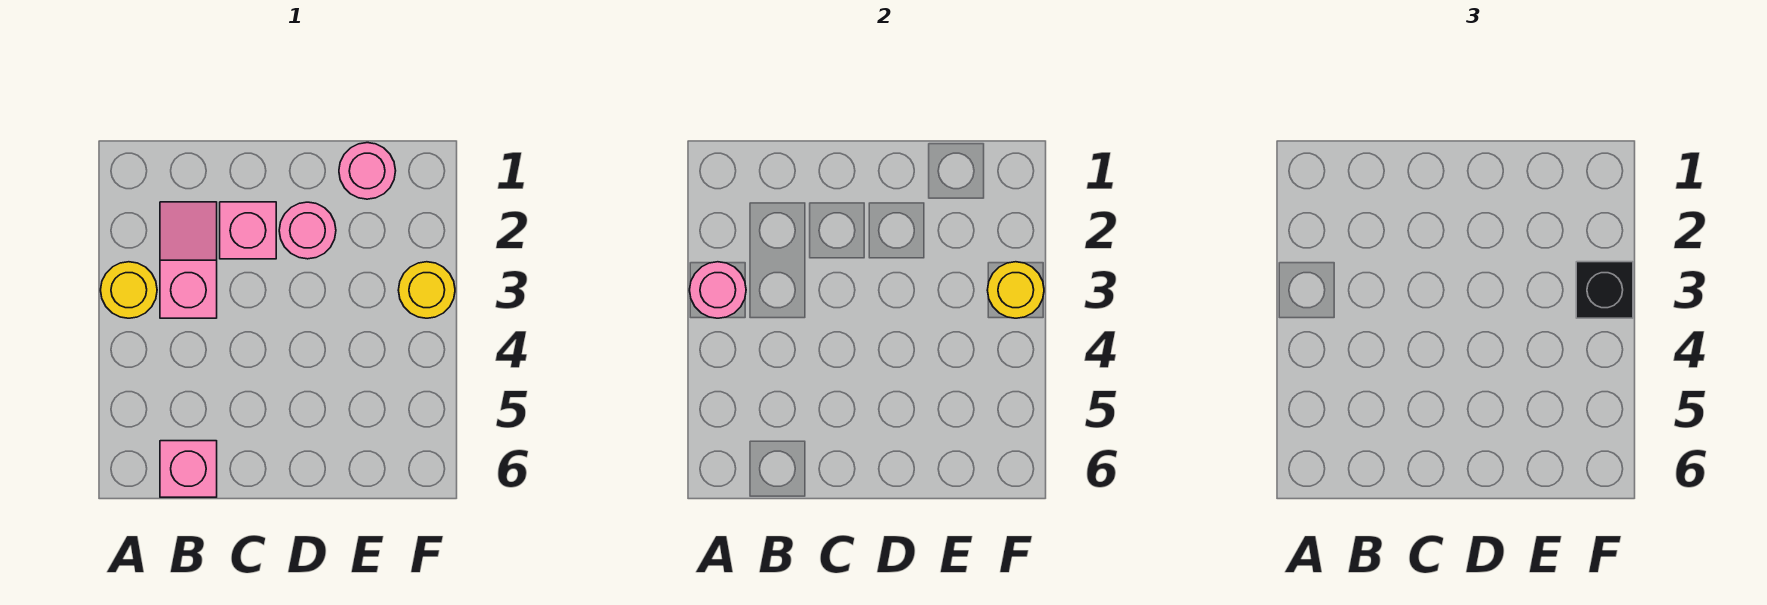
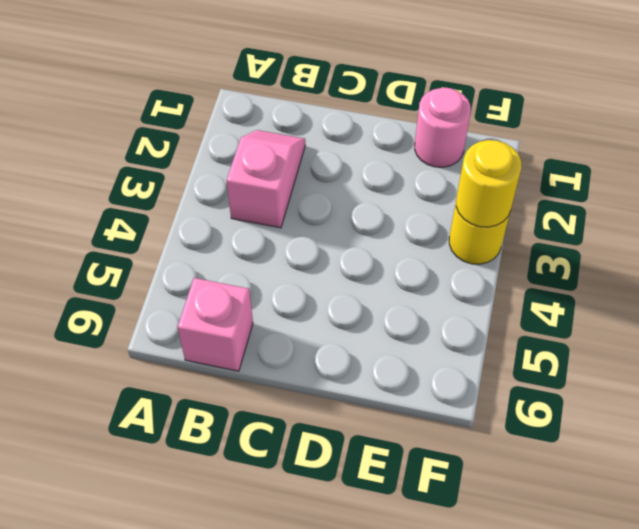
none -> yellow 1x1 round brick [101,262,157,318]
none -> pink 1x1 brick [220,202,276,259]

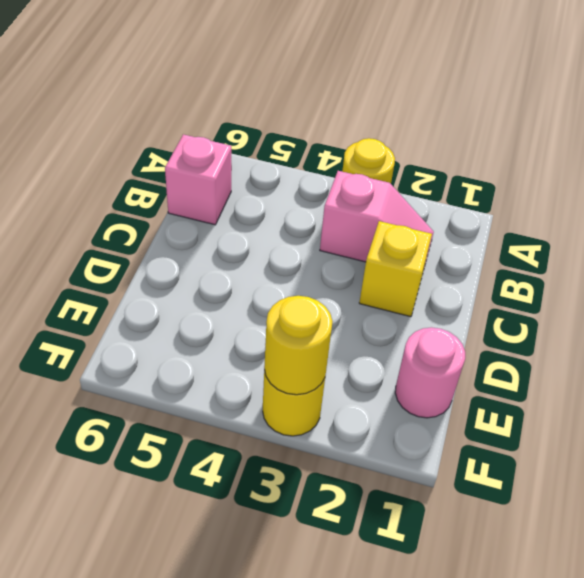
yellow 1x1 brick [359,221,432,317] -> pink 1x1 brick [220,202,276,259]
none -> pink 1x1 round brick [279,202,336,259]
none -> pink 1x1 round brick [690,262,746,318]

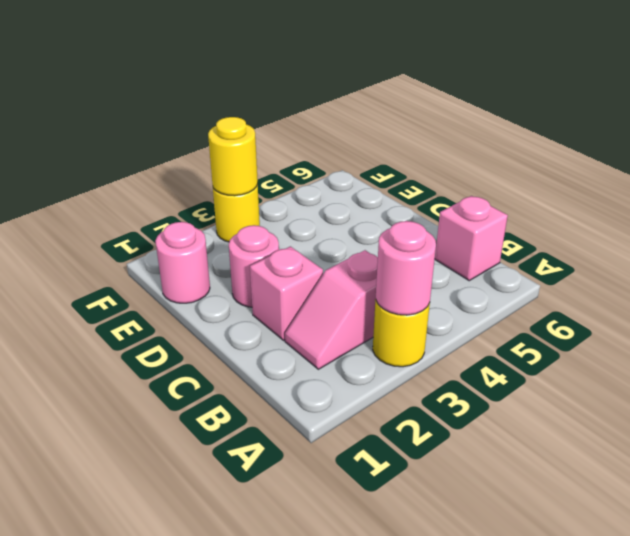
none -> black 1x1 brick [1576,262,1633,318]

